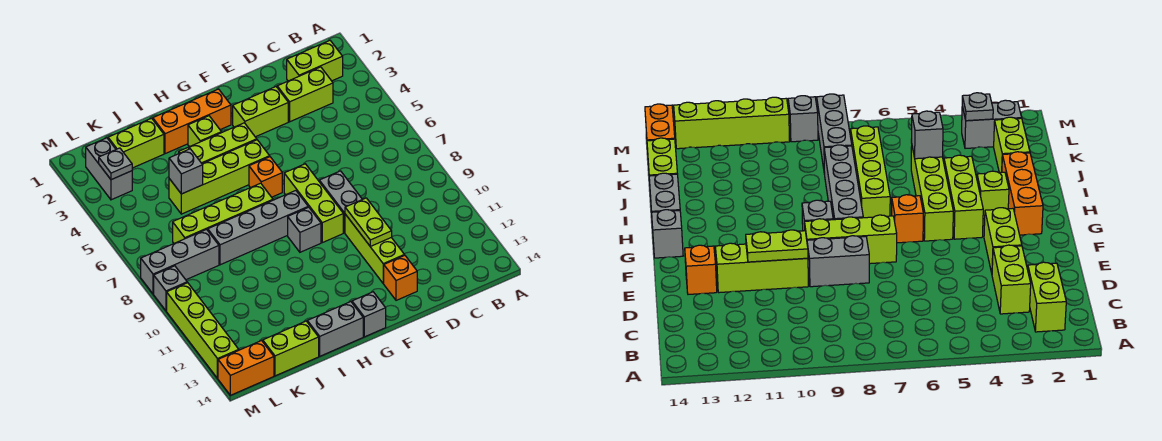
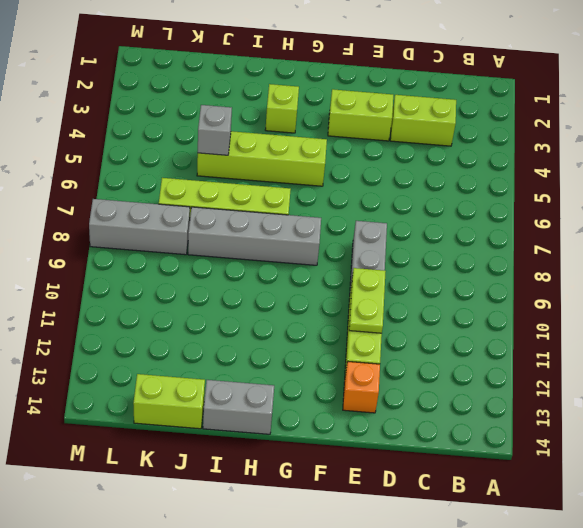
none -> lime 1x2 brick [287,41,343,81]
none -> lime 1x3 brick [284,164,343,243]
none -> orange 1x3 brick [153,89,231,154]

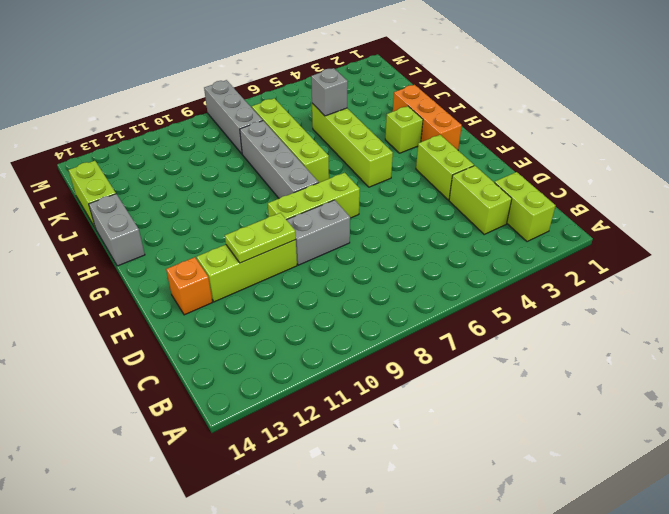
none -> lime 1x3 brick [179,123,257,164]
none -> orange 1x1 brick [249,157,282,197]
none -> grey 1x1 brick [288,207,321,252]

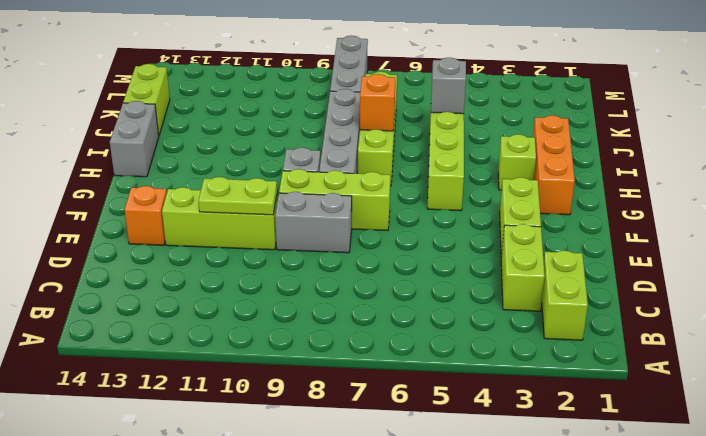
orange 1x1 brick [360,74,395,131] -> orange 1x1 brick moved to [249,157,282,197]
none -> lime 1x3 brick [179,123,257,164]
none -> grey 1x1 brick [352,292,386,337]
none -> lime 1x2 brick [108,118,164,168]

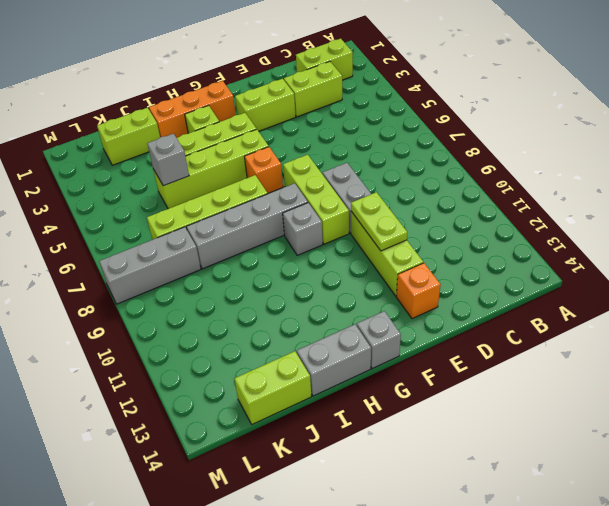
none -> grey 1x2 brick [86,138,132,200]
none -> orange 1x2 brick [218,341,274,395]
none -> grey 1x1 brick [154,266,187,311]

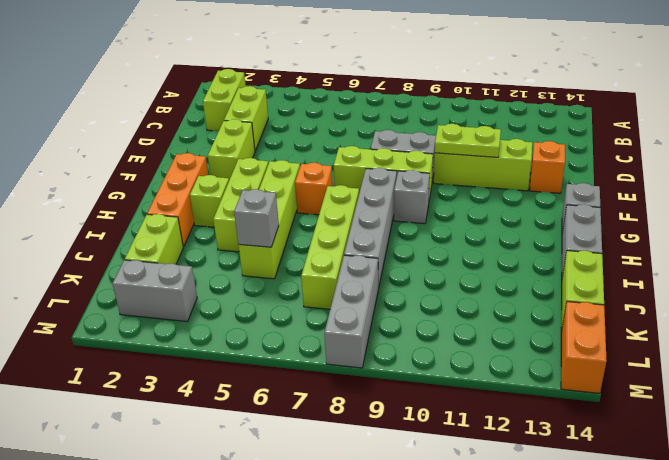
none -> grey 1x1 brick [154,266,187,311]
none -> lime 1x4 brick [167,283,239,379]
none -> grey 1x1 plate [99,148,132,180]

